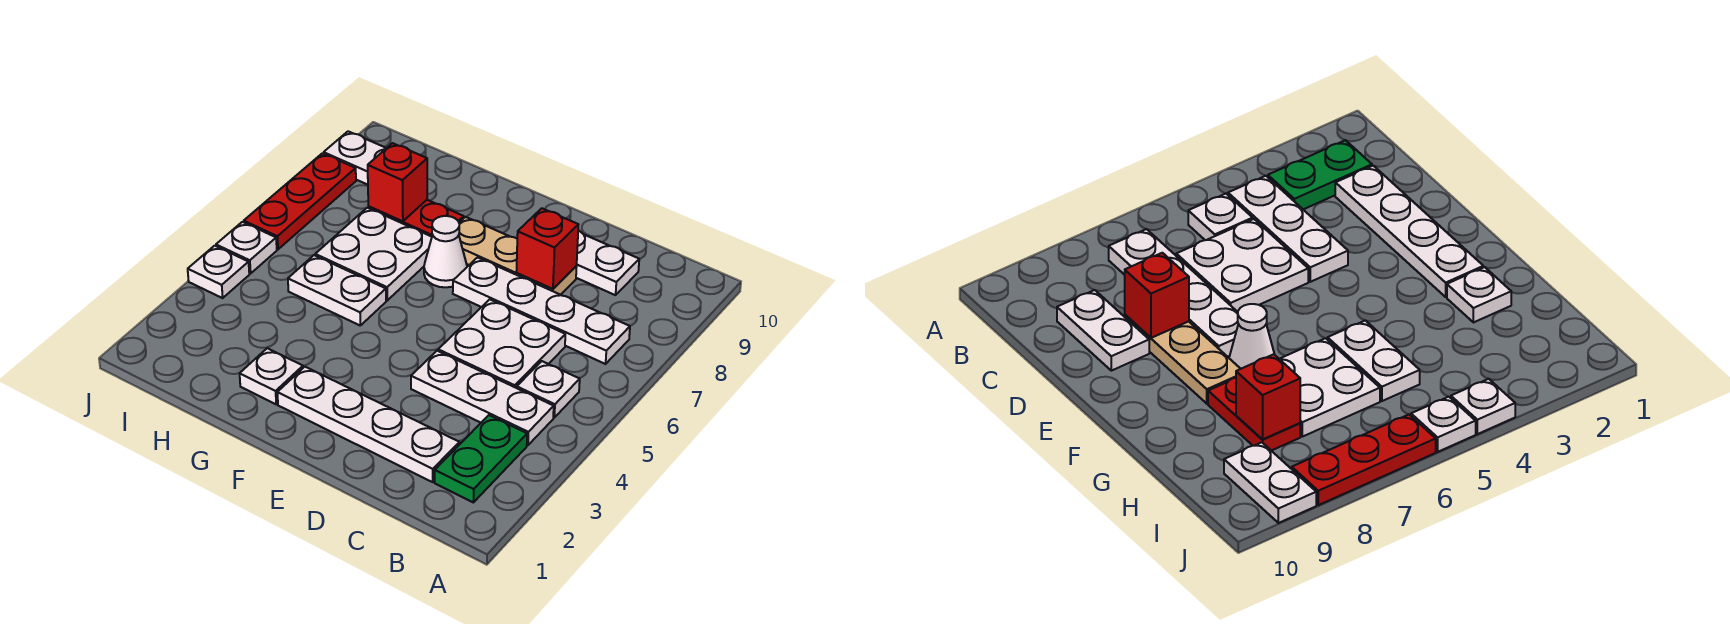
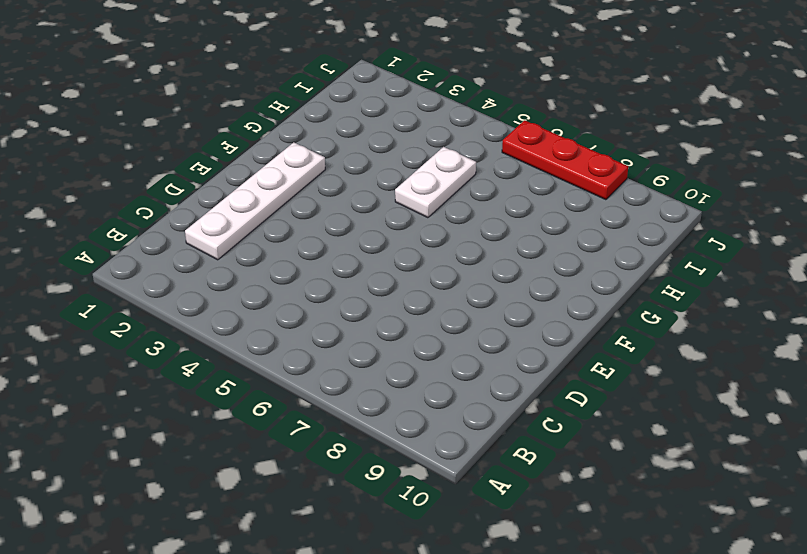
none -> green 1x2 plate [435,415,527,502]
none -> white 1x3 plate [411,351,554,445]
none -> white 1x1 plate [517,361,580,417]

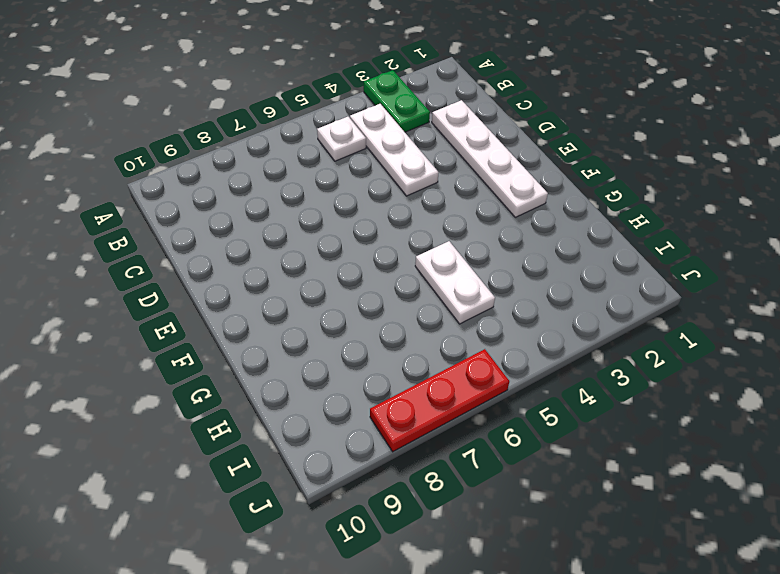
green 1x2 plate [364,70,430,132] -> green 1x2 plate turned to [435,415,527,502]
none -> white 1x4 plate [453,257,630,364]
none -> white 2x2 plate [438,299,565,388]
none -> white 1x2 plate [576,231,639,295]

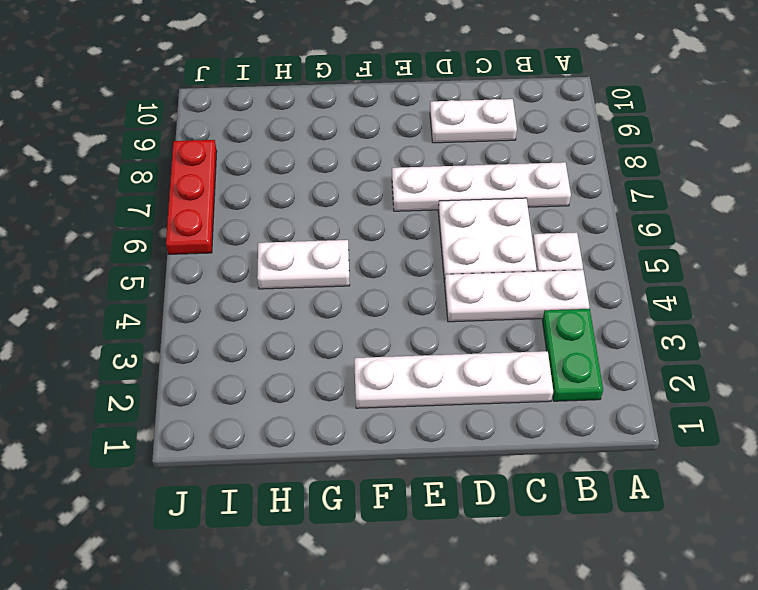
none -> tan 1x3 plate [459,217,577,295]
none -> white 1x1 cone [424,216,467,287]
none -> white 1x1 plate [240,348,303,404]

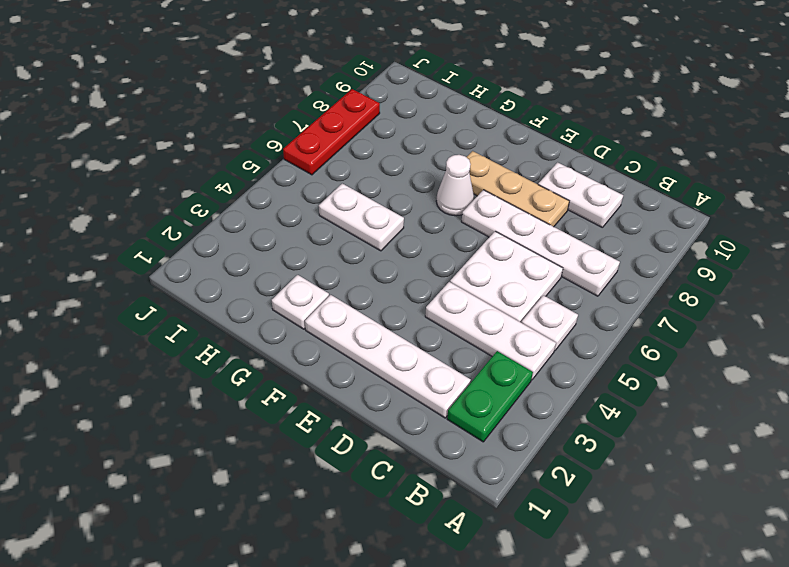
none -> white 2x2 plate [315,208,432,300]
none -> red 1x2 plate [368,200,464,237]
none -> white 1x2 plate [324,131,386,185]

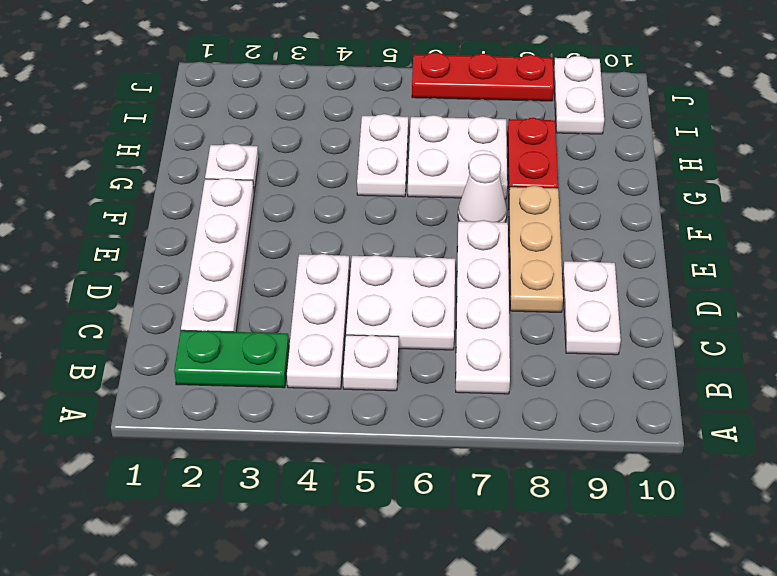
none -> white 1x1 plate [188,246,249,298]
none -> white 1x1 plate [216,222,277,273]
none -> red 1x1 brick [516,208,578,289]

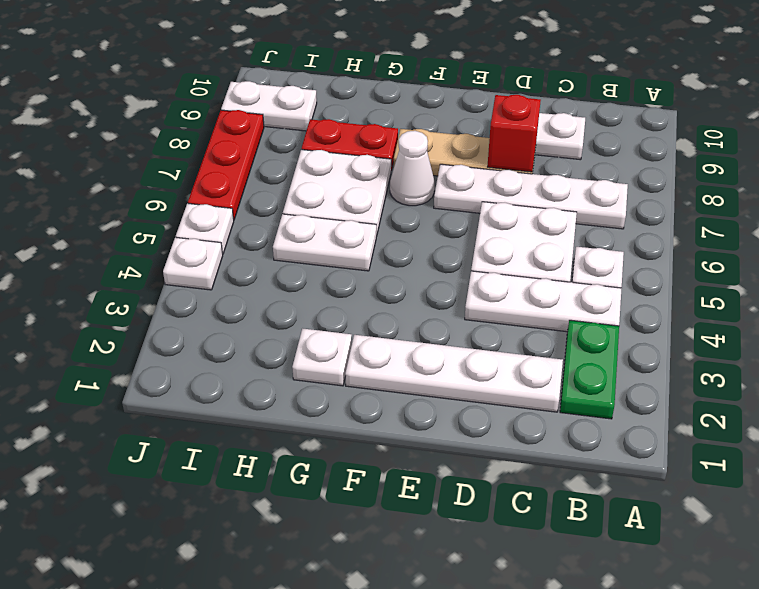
none -> red 1x1 brick [368,143,427,222]

